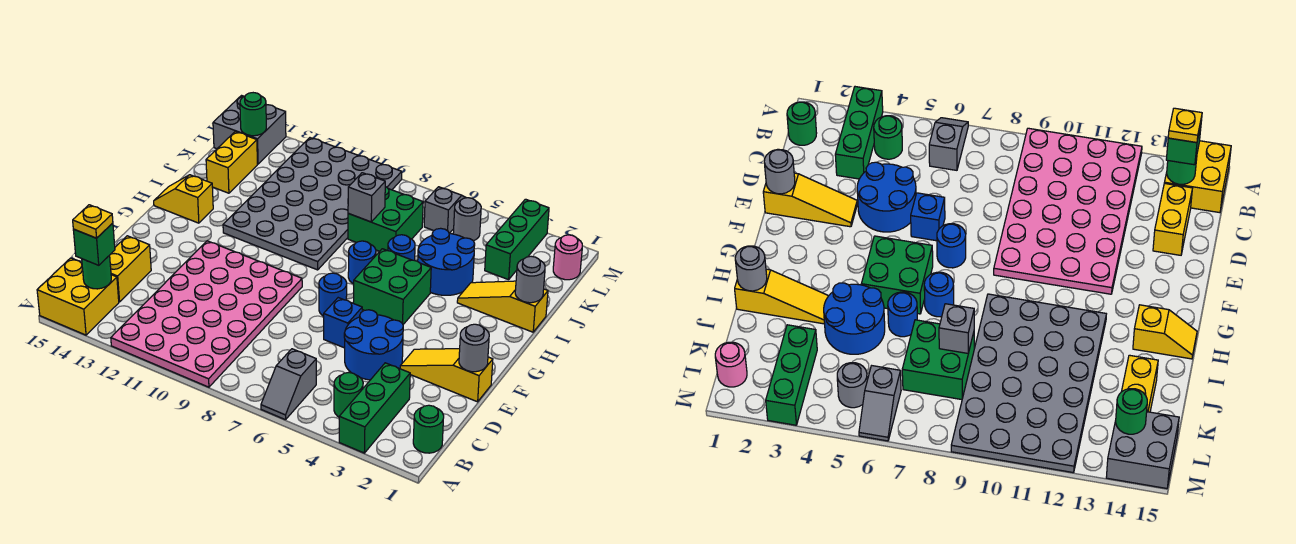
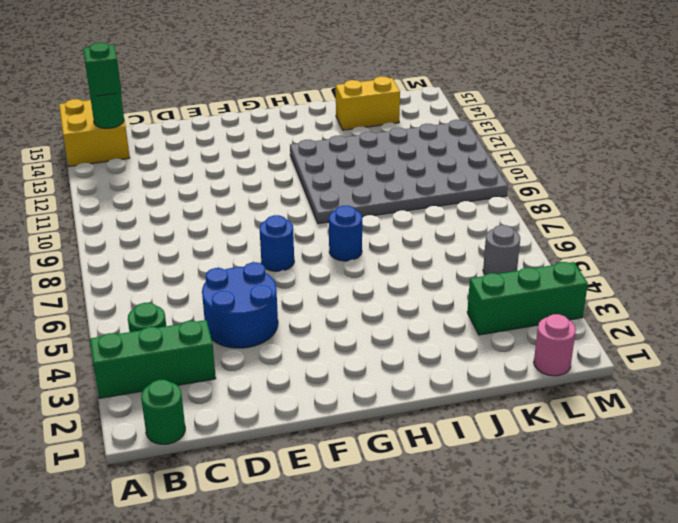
none -> grey 1x2 slope [261,349,316,420]
none -> pink 4x6 plate [111,241,302,387]
none -> yellow 1x2 brick [110,236,151,302]
none -> yellow 1x3 slope [400,349,493,402]

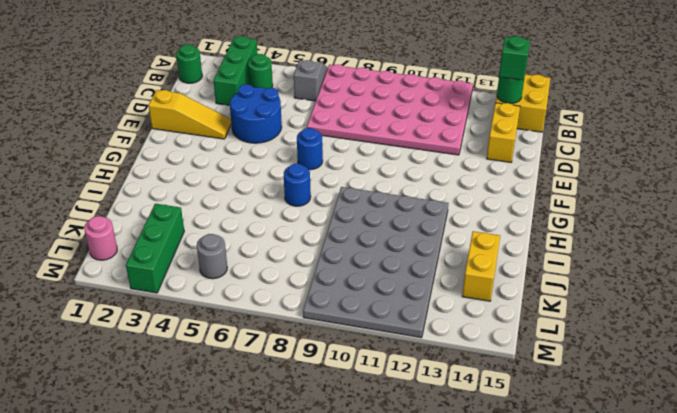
pink 4x6 plate [307,65,473,155] -> pink 4x6 plate turned to [111,241,302,387]
none -> blue 1x1 brick [324,298,362,348]
none -> green 2x2 brick [353,249,431,324]
none -> yellow 1x2 slope [154,175,213,223]
none -> yellow 1x3 slope [457,281,548,332]

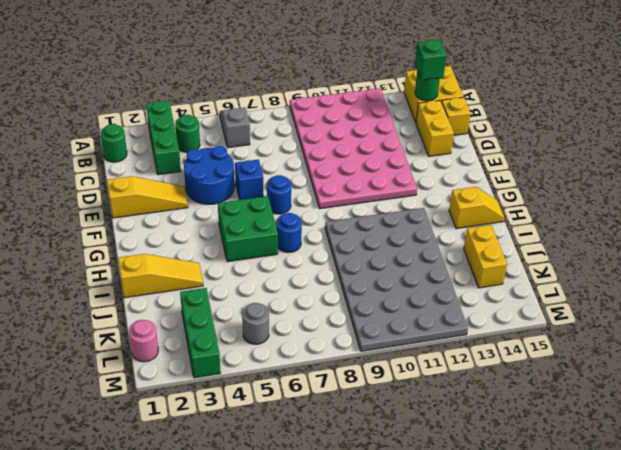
yellow 1x1 brick [442,97,470,135] -> none
none -> blue 2x2 round brick [418,228,475,295]
none -> blue 1x1 round brick [388,235,415,261]
none -> green 2x2 brick [348,187,423,251]
none -> grey 1x2 slope [424,187,466,233]

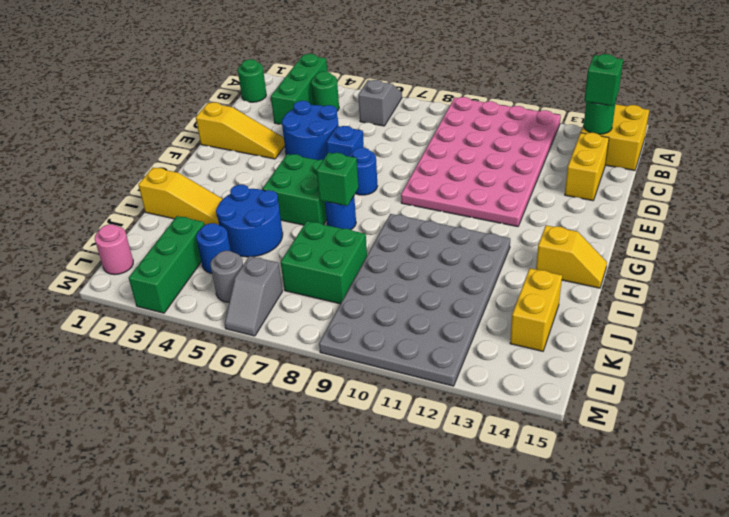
green 1x1 brick [317,153,359,206] -> none
blue 1x1 round brick [196,223,231,273] -> blue 1x1 round brick moved to [388,235,415,261]
none -> grey 2x2 brick [213,96,286,164]
none -> grey 1x1 round brick [459,324,489,372]
none -> grey 1x1 round brick [515,256,545,303]
none -> grey 1x1 brick [348,173,385,222]

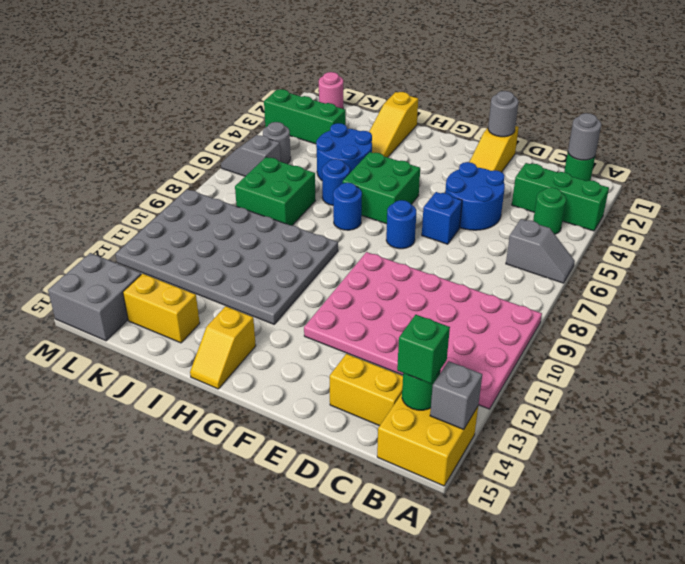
grey 1x1 brick [430,361,482,429] -> grey 1x1 brick moved to [348,173,385,222]
grey 1x1 round brick [568,113,601,160] -> grey 1x1 round brick moved to [515,256,545,303]
none -> green 1x1 round brick [240,93,266,136]
none -> yellow 1x1 plate [73,205,113,238]

